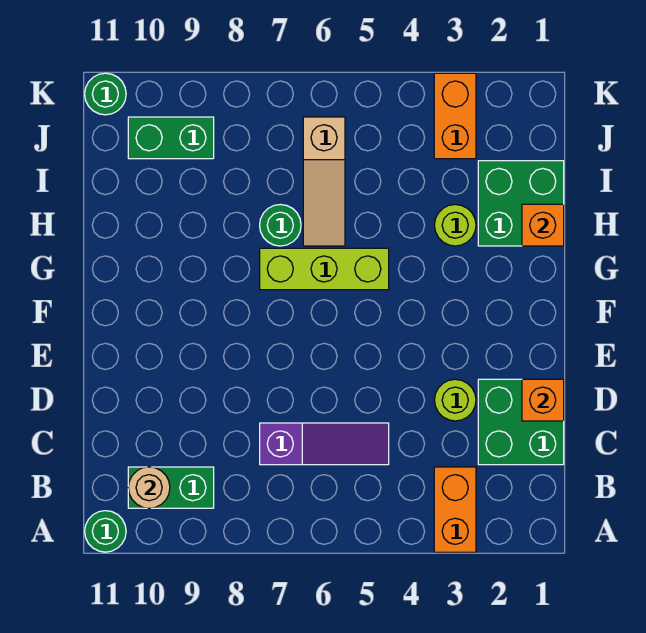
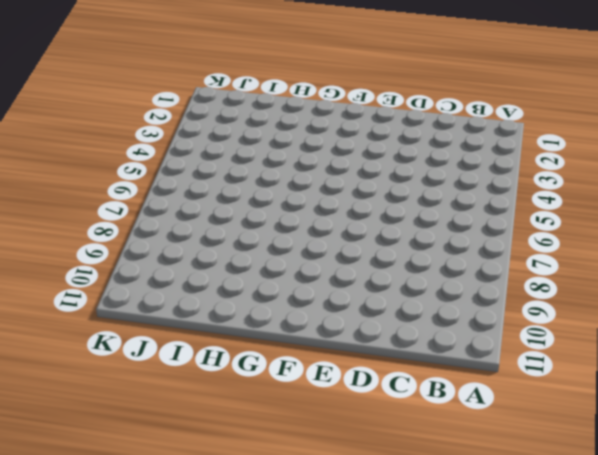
none -> orange 1x2 brick [434,467,476,552]
none -> green 1x1 round brick [85,511,126,552]
none -> green 1x2 brick [128,467,214,508]

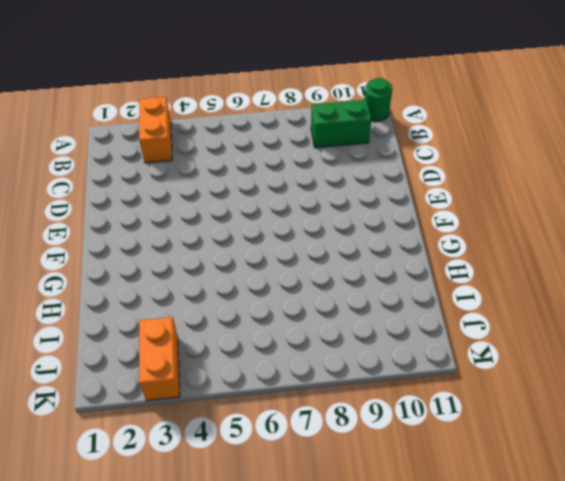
none -> green 2x2 brick [478,379,564,465]
none -> purple 1x3 slope [260,423,389,465]
none -> lime 1x1 round brick [434,379,476,421]

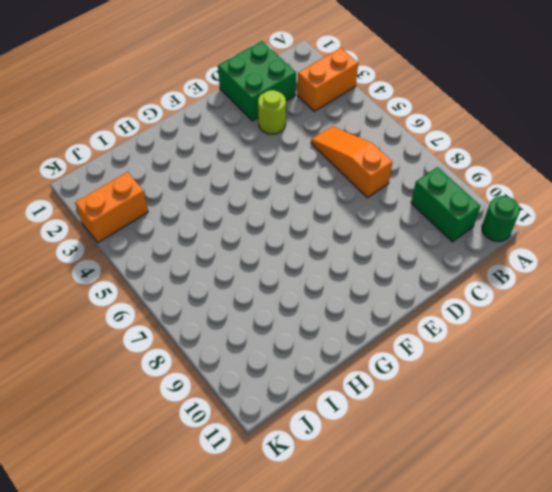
orange 1x3 slope [311,126,393,198] -> purple 1x3 slope [260,423,389,465]
none -> lime 1x3 brick [260,248,389,290]
none -> green 2x2 brick [478,161,564,246]
none -> lime 1x1 round brick [434,204,476,246]

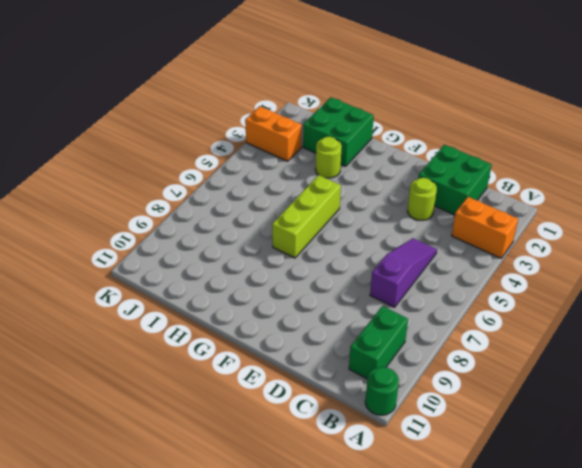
none -> tan 1x3 slope [303,117,345,246]
none -> green 1x1 round brick [260,204,301,246]
none -> green 1x2 brick [128,117,214,159]

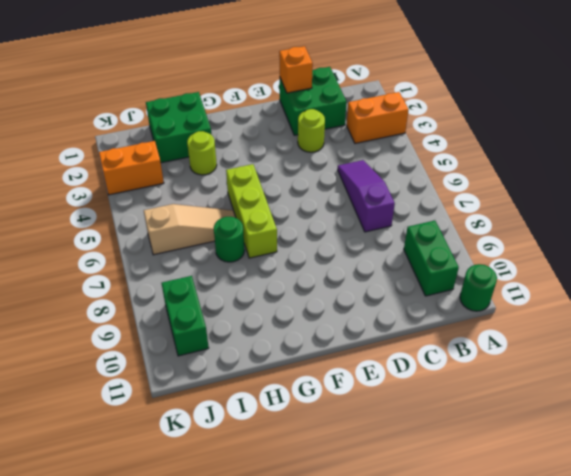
none -> green 1x1 round brick [85,73,126,115]
none -> tan 1x1 round brick [128,467,170,508]
none -> orange 1x1 brick [522,204,564,246]

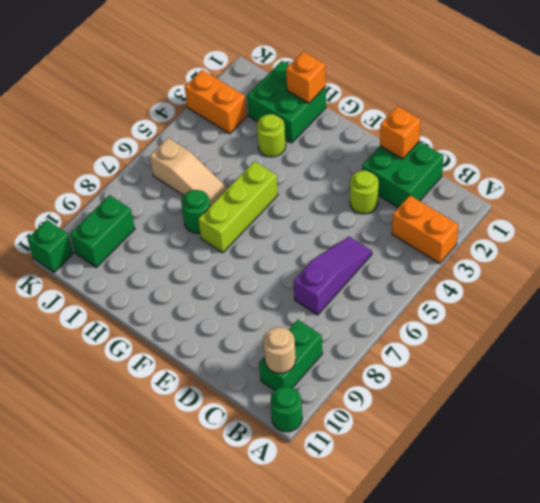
green 1x1 brick [27,220,73,272] -> green 1x1 round brick [85,73,126,115]

